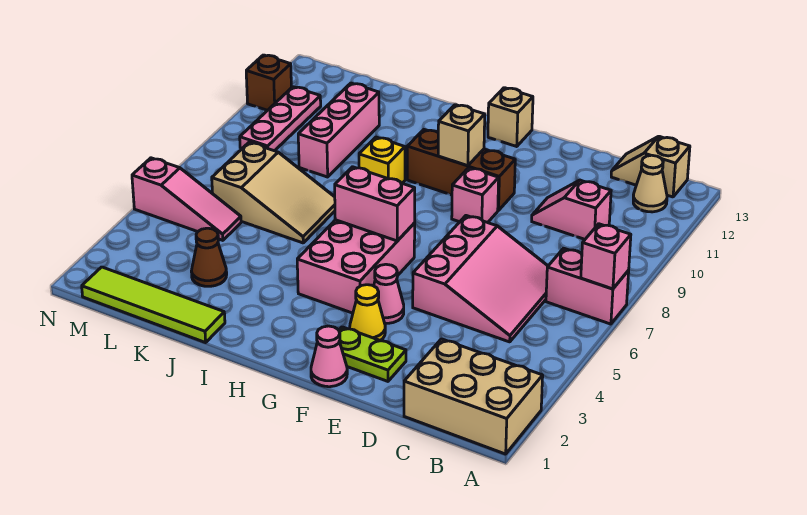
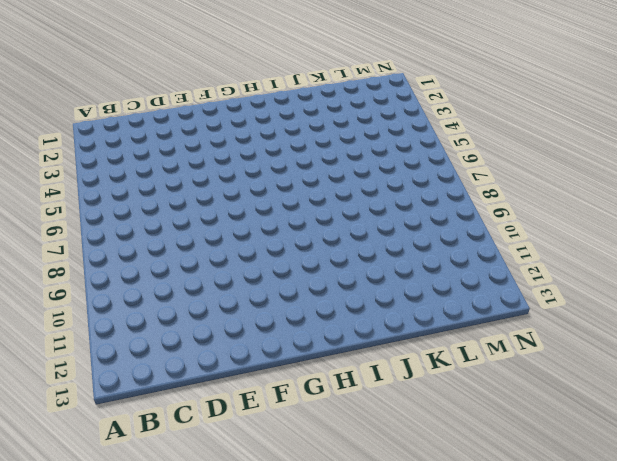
none -> tan 2x3 brick [404,339,543,454]
none -> pink 1x2 brick [546,248,629,324]
none -> tan 1x1 cone [633,155,667,212]

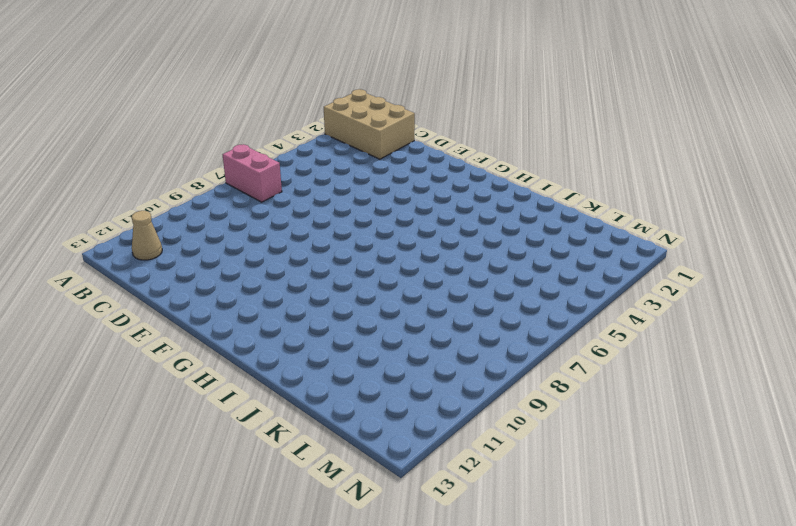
none -> tan 1x2 slope [611,136,690,197]
none -> pink 3x3 slope [413,216,548,342]
none -> pink 1x2 slope [532,180,611,239]

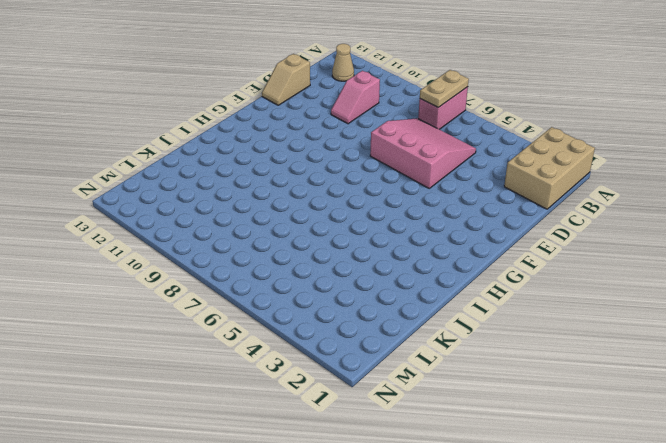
tan 1x2 plate [420,70,469,107] -> pink 1x1 brick [581,224,631,289]
tan 1x2 slope [262,54,310,105] -> tan 1x2 slope moved to [611,136,690,197]
none -> lime 1x2 plate [339,327,406,381]
none -> pink 1x1 cone [311,326,347,387]
none -> yellow 1x1 cone [350,285,385,341]

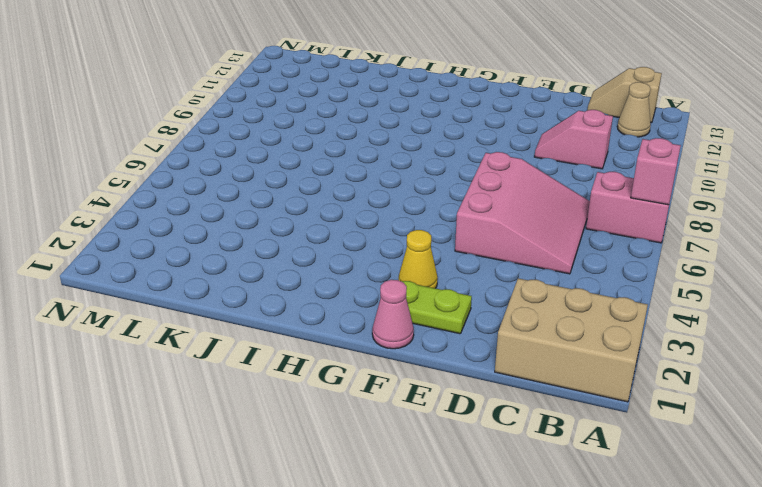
none -> pink 1x1 cone [374,264,404,323]
none -> pink 1x1 brick [452,168,499,223]
none -> brown 1x3 brick [407,130,515,211]

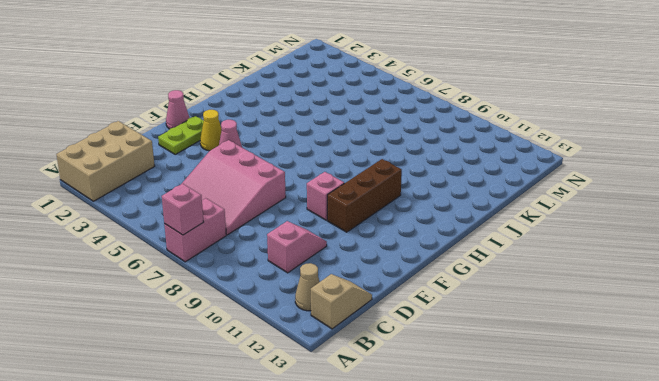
none -> pink 2x3 brick [297,220,415,313]
none -> tan 1x1 brick [488,88,533,146]
none -> yellow 1x1 brick [359,137,405,183]

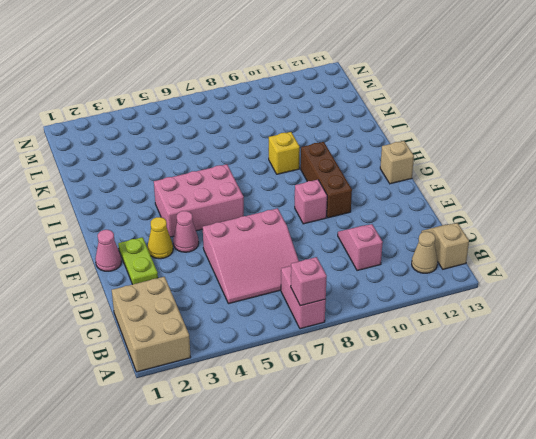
none -> lime 1x4 tile [82,267,225,343]
none -> tan 2x3 slope [212,142,335,243]
none -> brown 1x1 cone [191,228,227,286]

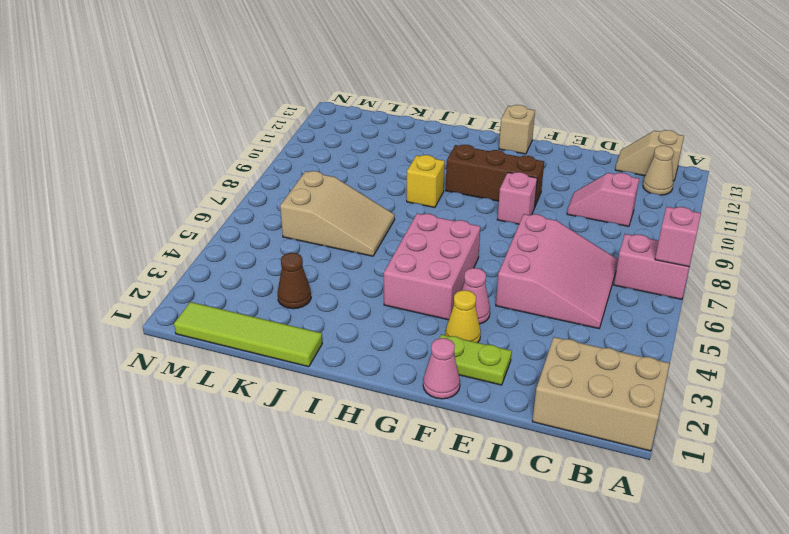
none -> pink 1x3 brick [298,83,379,177]
none -> pink 1x3 slope [132,158,241,240]
none -> pink 1x3 plate [240,87,321,151]

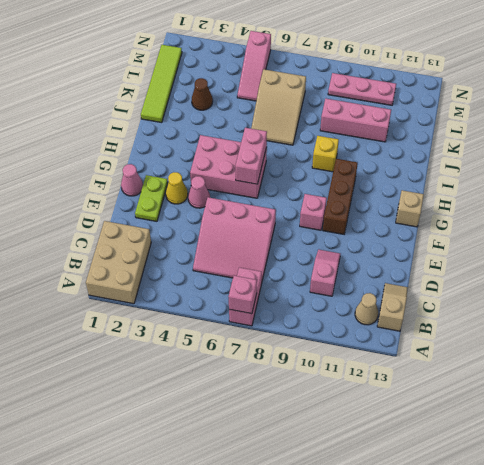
none -> brown 1x1 brick [246,55,291,110]
none -> tan 1x1 brick [438,105,485,166]

